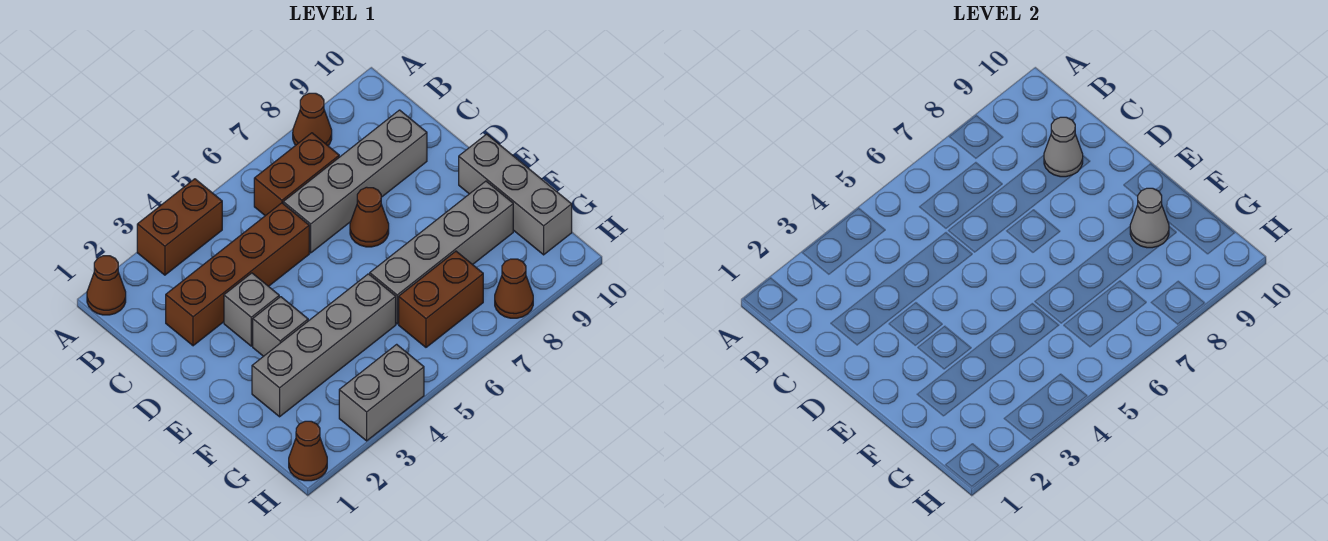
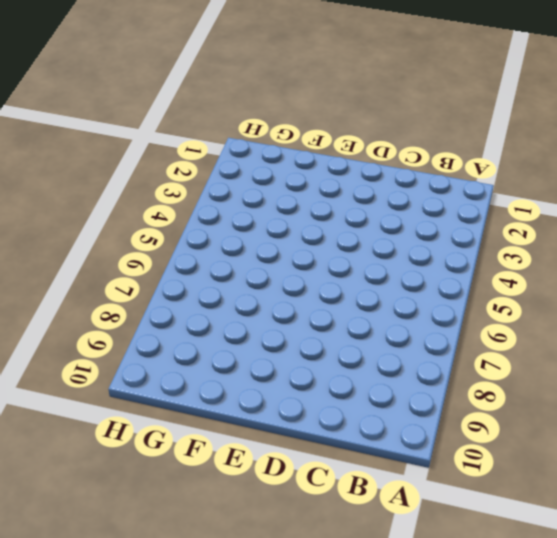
none -> brown 1x1 cone [87,256,126,315]
none -> brown 1x2 brick [137,179,222,275]
none -> brown 1x1 cone [293,93,332,146]

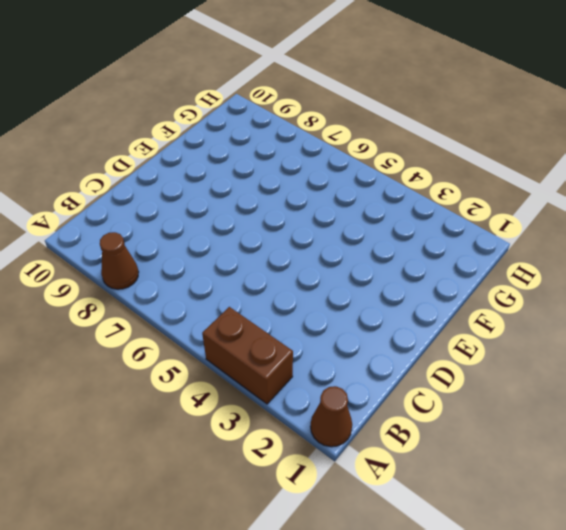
none -> brown 1x2 brick [254,133,339,216]
none -> brown 1x4 brick [166,203,309,346]
none -> grey 1x4 brick [283,110,427,253]

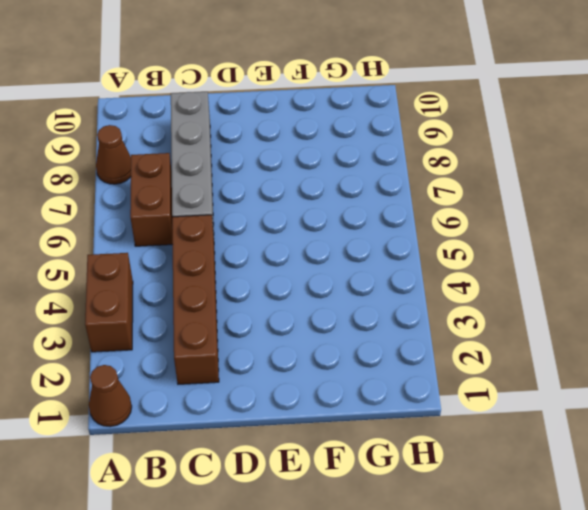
none -> grey 1x1 brick [224,273,279,346]
none -> brown 1x1 cone [350,187,389,247]
none -> grey 1x1 brick [253,297,308,356]

